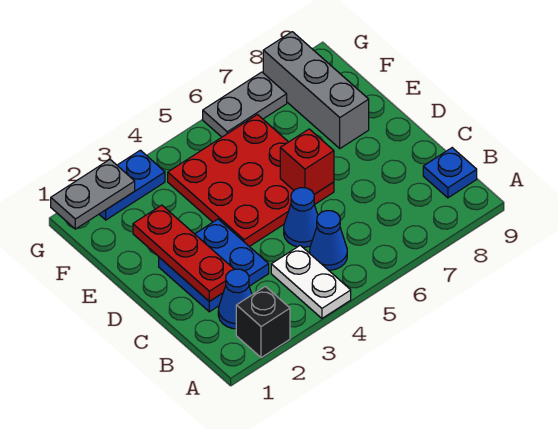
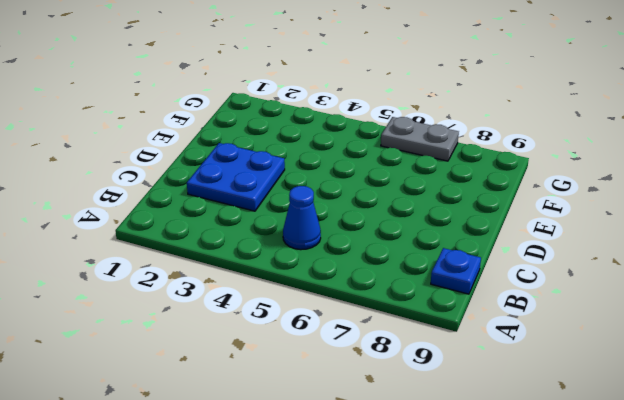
none -> black 1x1 brick [236,286,290,358]
none -> white 1x2 plate [271,245,351,318]
none -> blue 1x1 cone [218,269,252,329]

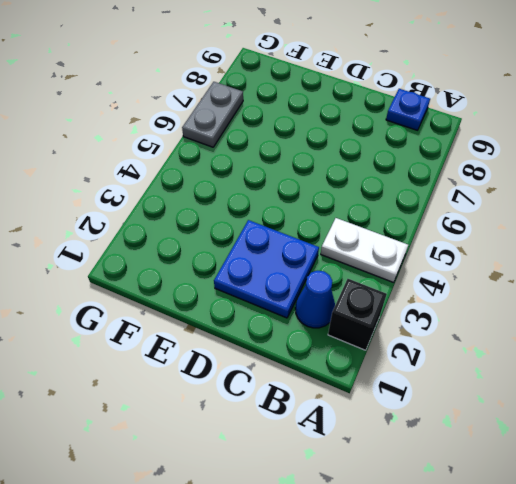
none -> blue 1x1 cone [310,211,347,270]
none -> blue 1x1 cone [284,188,318,247]
none -> red 3x3 plate [168,115,334,247]

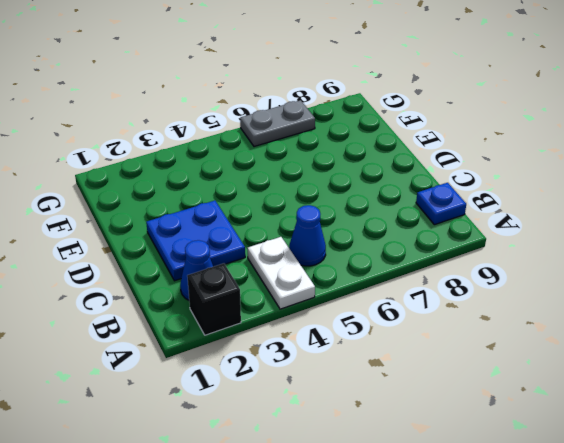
none -> blue 1x1 cone [284,188,318,247]
none -> red 3x3 plate [168,115,334,247]
none -> grey 1x3 brick [263,32,369,148]

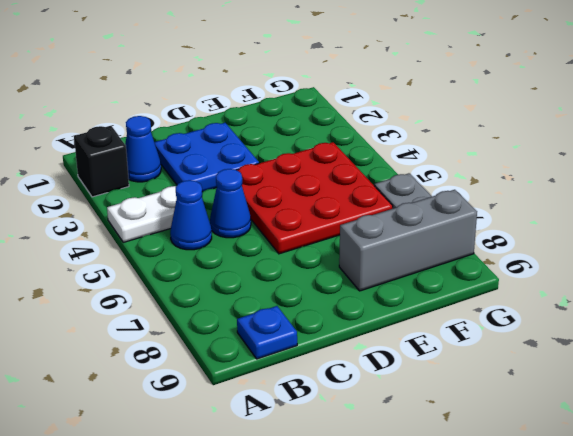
none -> blue 1x2 plate [99,150,165,220]
none -> red 1x3 plate [133,205,234,301]
none -> red 1x1 brick [280,129,334,194]

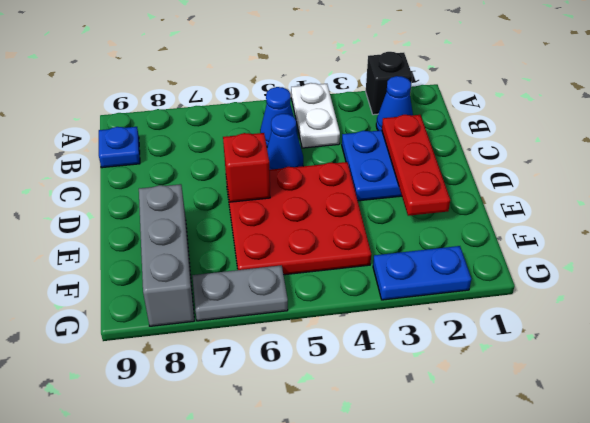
none -> grey 1x2 plate [51,160,135,229]

